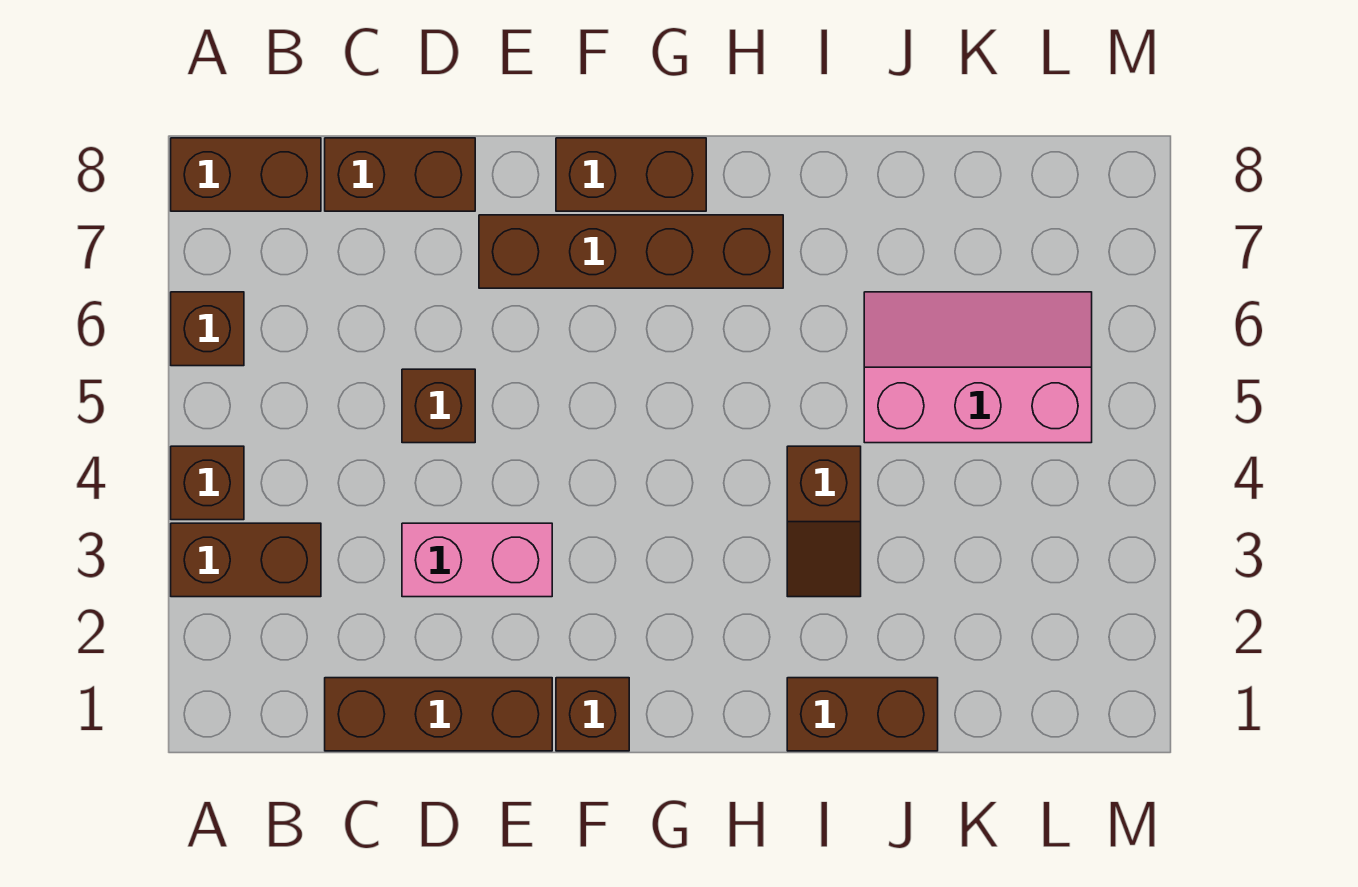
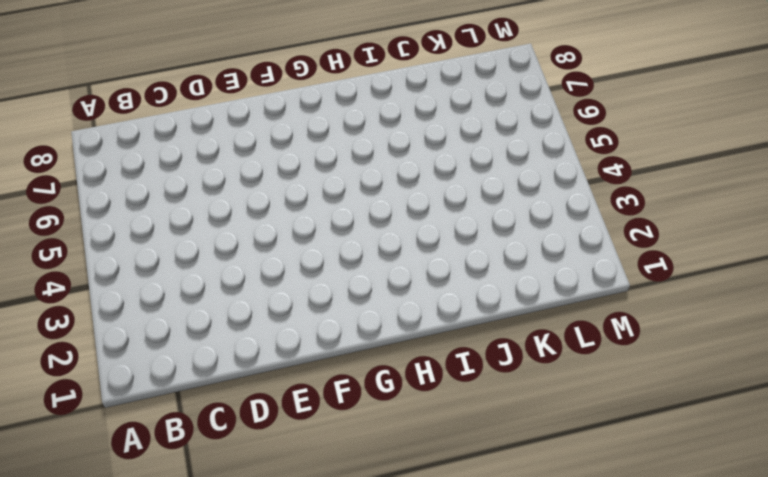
none -> brown 1x2 brick [171,523,321,597]
none -> brown 1x1 brick [171,446,244,520]
none -> brown 1x1 brick [171,292,244,366]

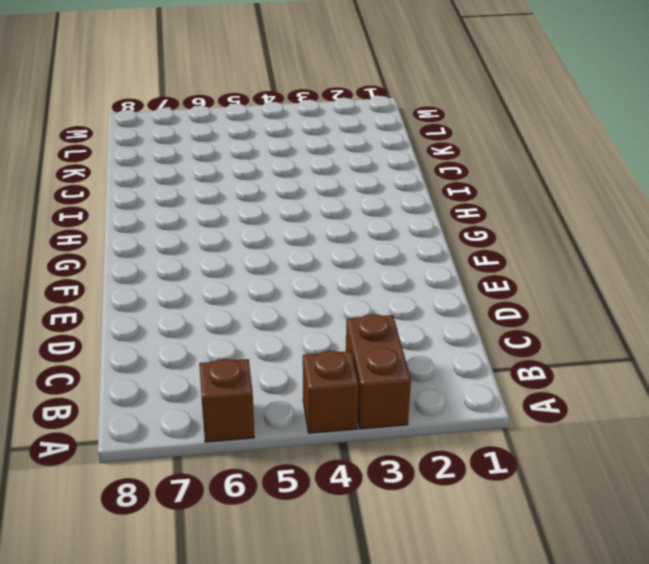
none -> brown 1x2 brick [171,138,321,211]
none -> brown 1x3 brick [325,678,552,751]
none -> brown 1x2 brick [325,138,475,211]

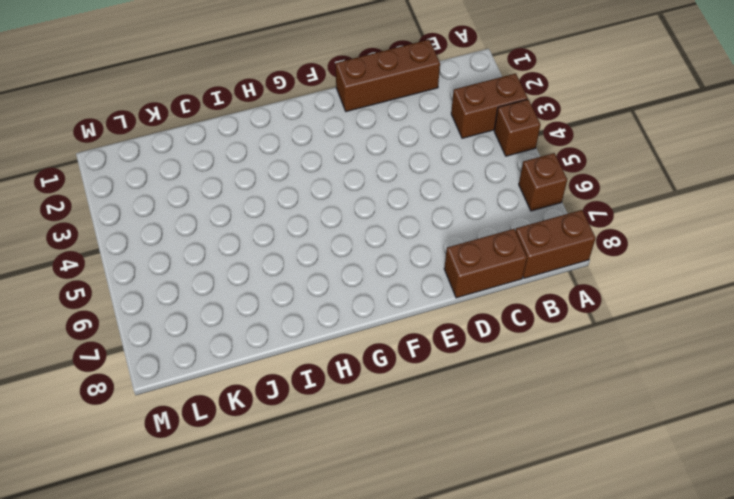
none -> pink 1x2 brick [402,523,552,597]
none -> brown 1x1 brick [402,369,475,443]
none -> brown 1x4 brick [479,215,783,288]

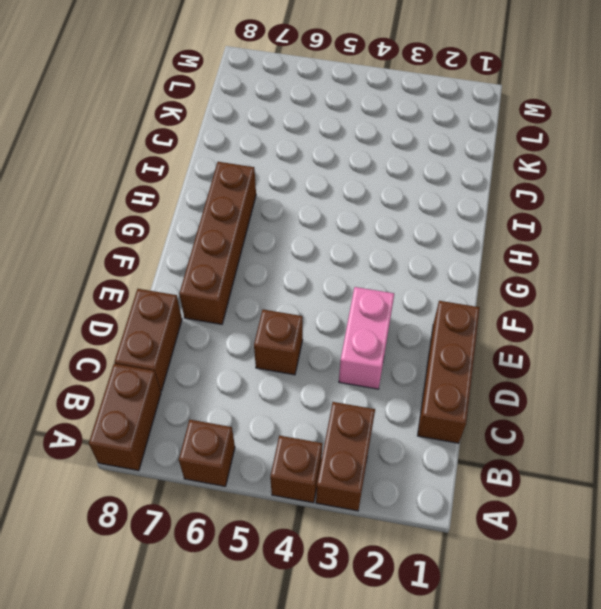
none -> brown 1x1 brick [556,678,629,751]
none -> brown 1x2 brick [556,138,706,211]
none -> brown 1x2 brick [787,678,938,751]

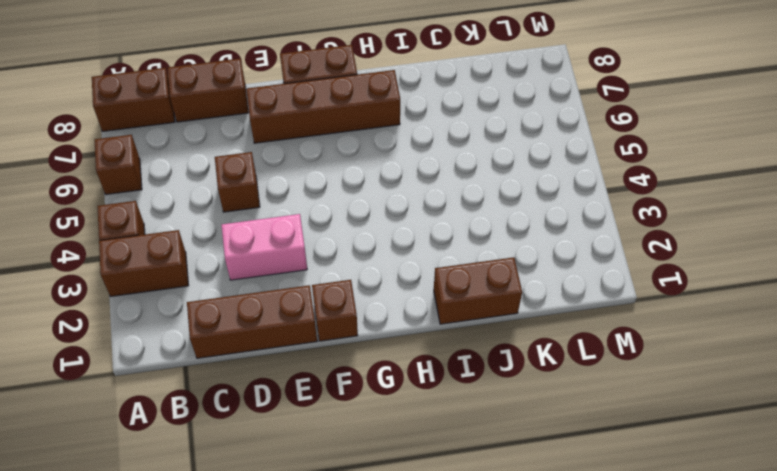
none -> brown 1x2 slope [787,446,861,597]
none -> pink 2x3 slope [864,292,1092,443]

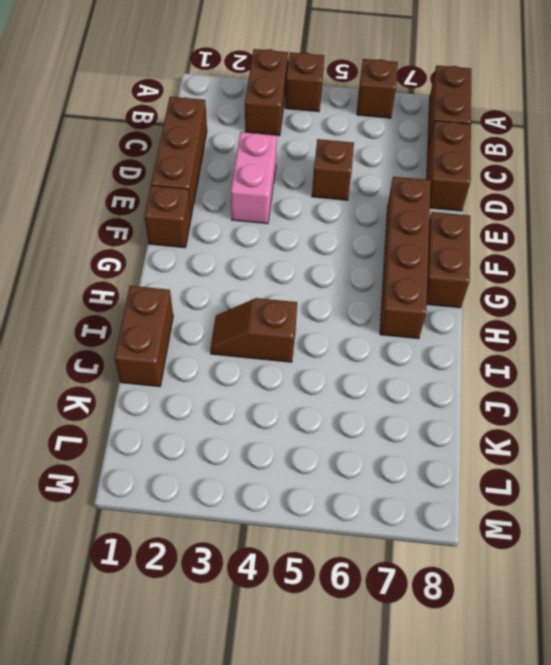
none -> pink 2x3 slope [864,292,1092,443]

